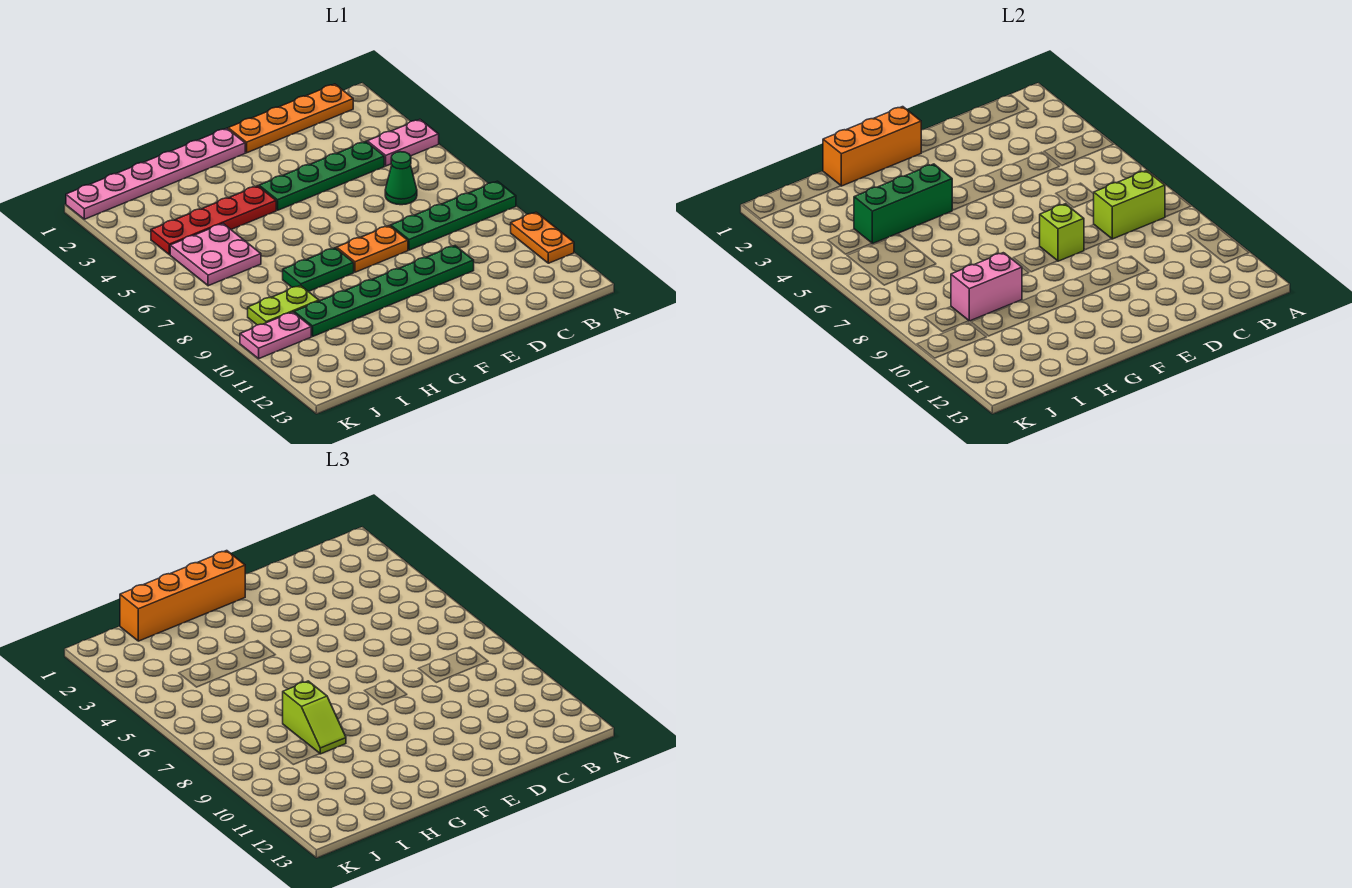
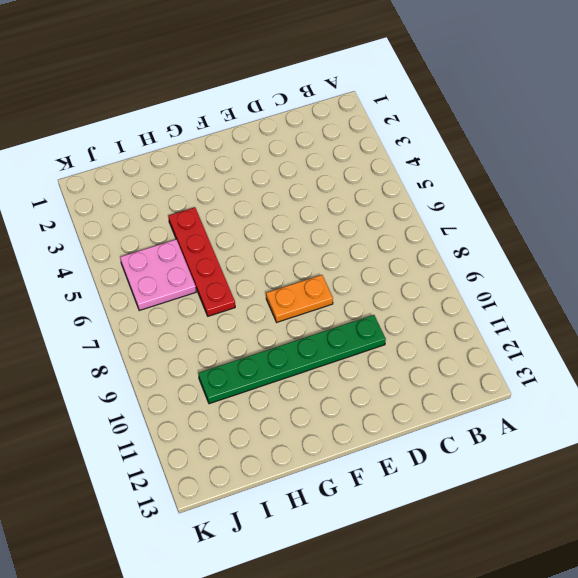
red 1x4 plate [169,207,235,316] -> red 1x4 plate turned to [151,186,276,255]
none -> pink 1x2 plate [367,119,439,166]
none -> green 1x4 plate [391,181,516,250]
none -> orange 1x2 plate [511,212,574,263]

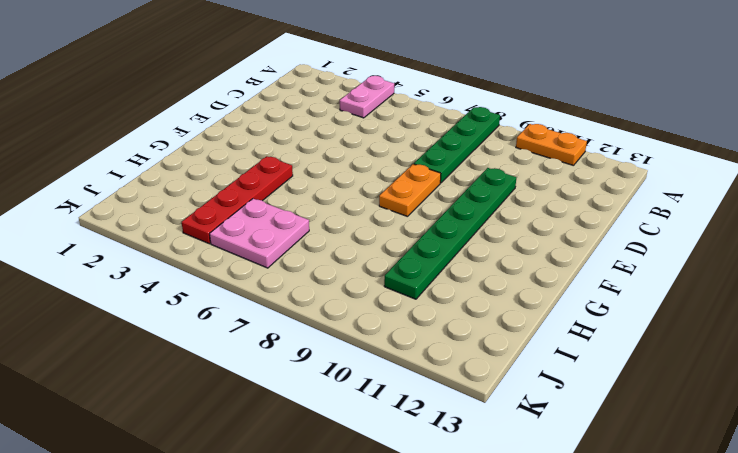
none -> orange 1x4 plate [228,84,353,153]
none -> green 1x4 plate [259,142,384,210]
none -> green 1x1 cone [385,152,417,205]

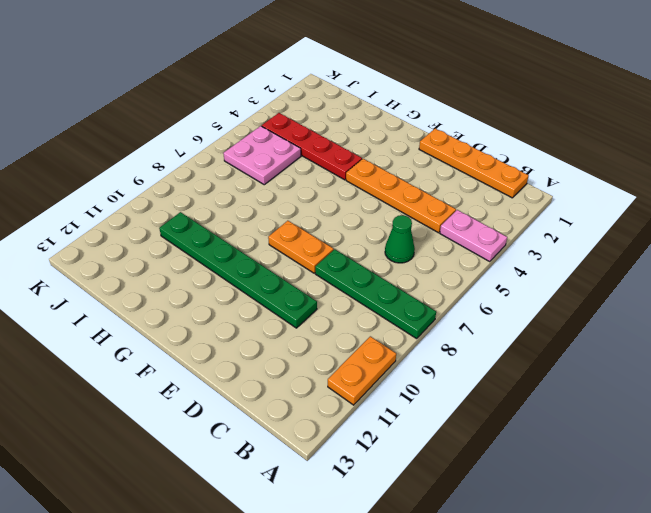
orange 1x4 plate [346,159,456,233] -> green 1x4 plate [259,142,384,210]
none -> pink 1x6 plate [66,128,245,219]
none -> green 1x2 plate [283,248,354,292]
none -> lime 1x2 plate [248,286,319,325]

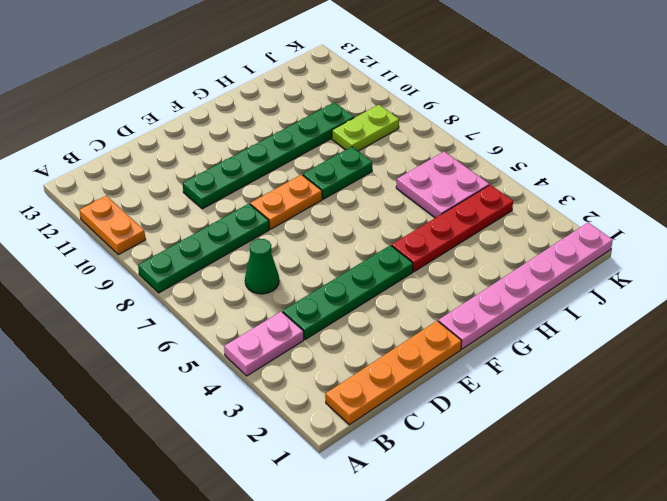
none -> pink 1x2 plate [240,312,311,359]
none -> lime 1x2 brick [1093,171,1165,239]
none -> lime 1x1 brick [1040,204,1084,261]

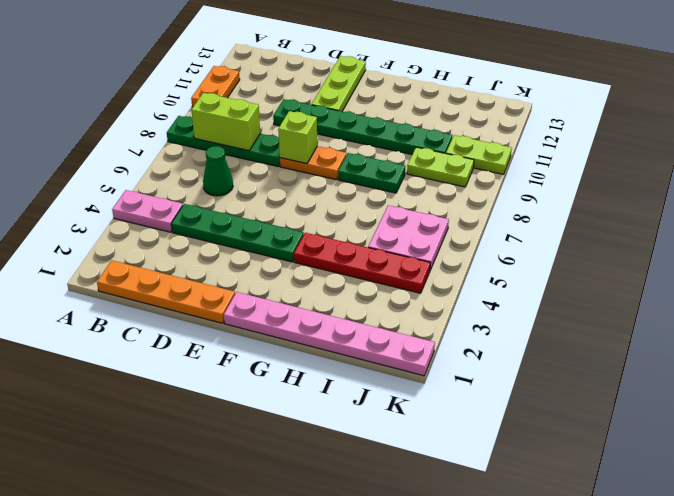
lime 1x3 plate [312,56,366,111] -> none
lime 1x2 plate [446,135,512,174] -> pink 1x2 plate [240,312,311,359]
none -> orange 1x3 brick [823,107,921,186]
none -> green 1x3 brick [854,164,952,244]
none -> pink 1x2 brick [951,253,1022,321]

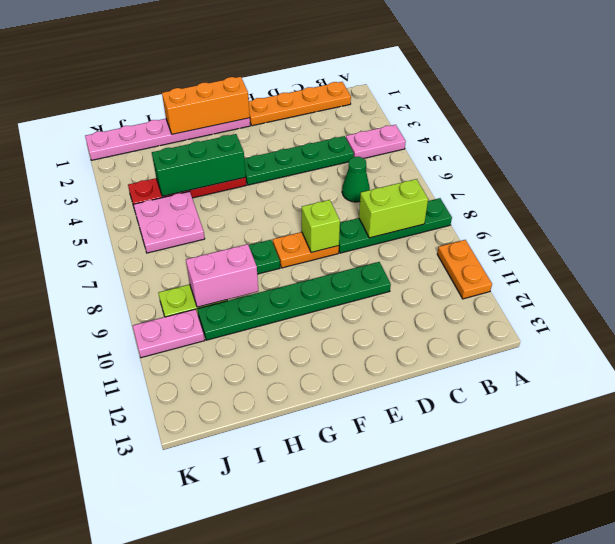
none -> orange 1x4 brick [120,551,245,641]
none -> lime 1x2 slope [283,681,346,754]

